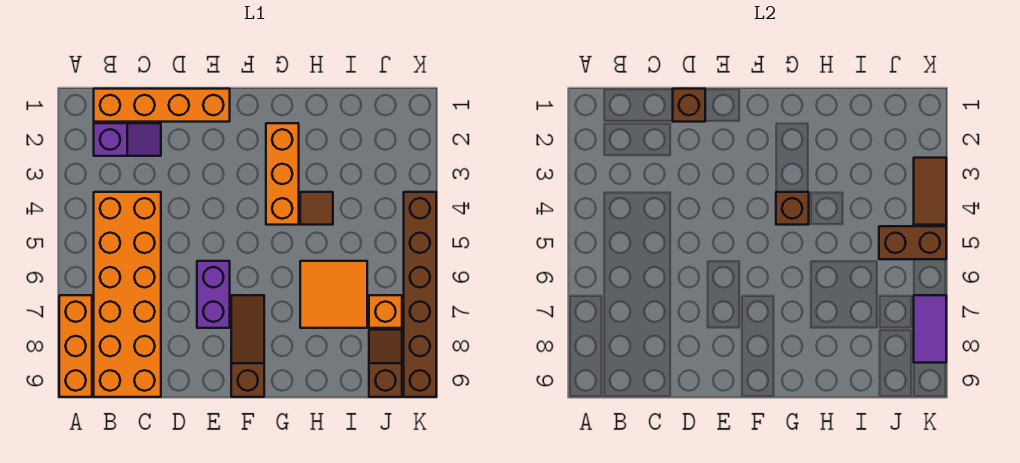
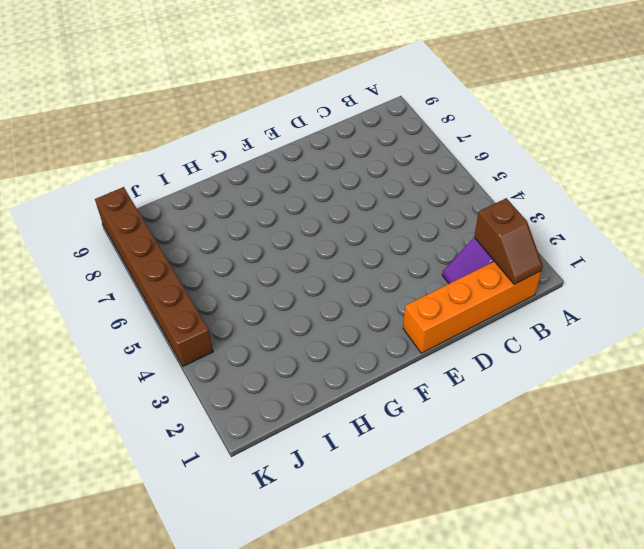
brown 1x2 slope [474,198,543,285] -> brown 1x2 slope moved to [369,330,402,397]
none -> orange 1x3 brick [59,295,92,397]
none -> orange 2x6 brick [94,192,161,397]
none -> purple 1x2 brick [197,261,230,328]

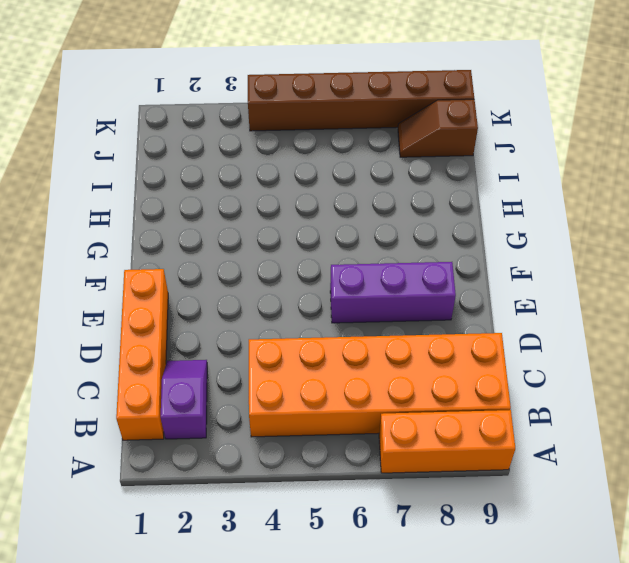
purple 1x3 brick [330,262,456,323] -> purple 1x2 brick [197,261,230,328]
none -> brown 1x3 slope [231,295,264,397]
none -> orange 1x3 brick [266,123,299,225]
none -> brown 1x1 tile [300,192,333,225]

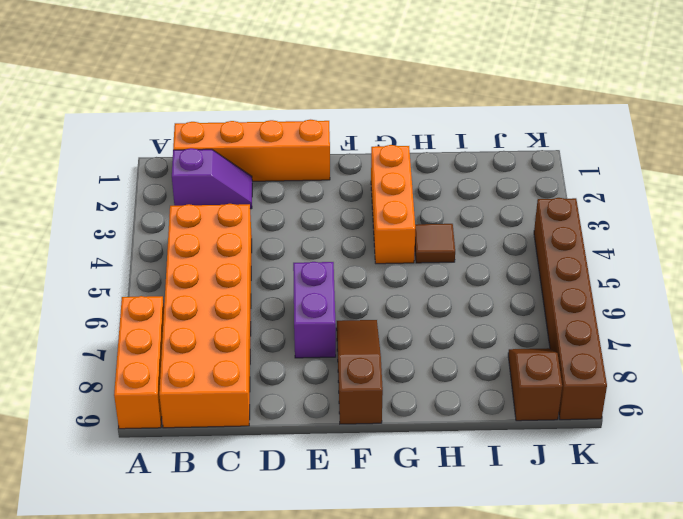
none -> orange 2x2 tile [300,261,367,328]
none -> orange 1x1 brick [369,295,402,328]
none -> brown 1x1 brick [673,89,705,122]

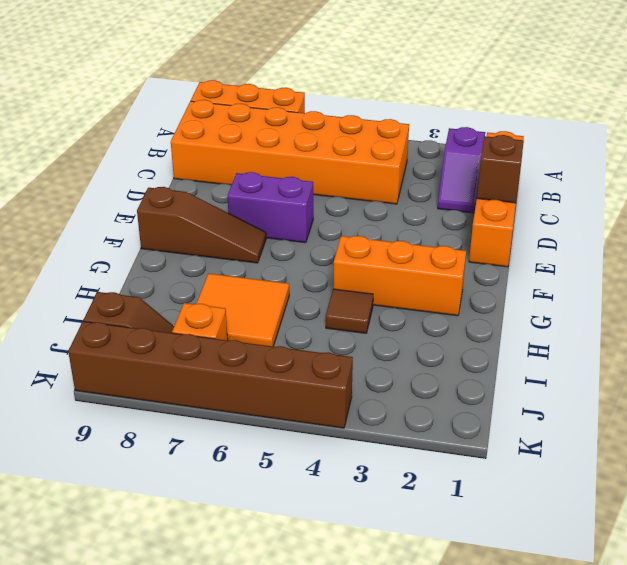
none -> brown 1x1 brick [776,192,809,225]
none -> brown 1x2 brick [879,226,946,259]
none -> brown 1x2 tile [914,158,946,225]

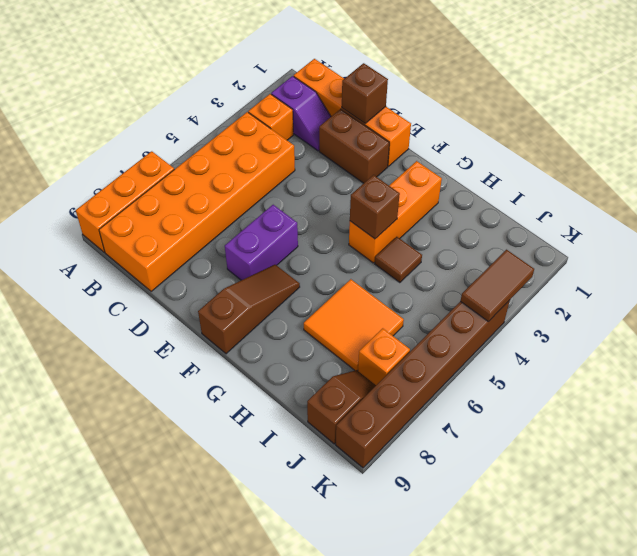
orange 1x1 brick [248,94,293,140] -> none
brown 1x2 brick [319,109,389,183] -> brown 1x2 brick moved to [879,226,946,259]
none -> purple 1x2 tile [914,295,946,363]

